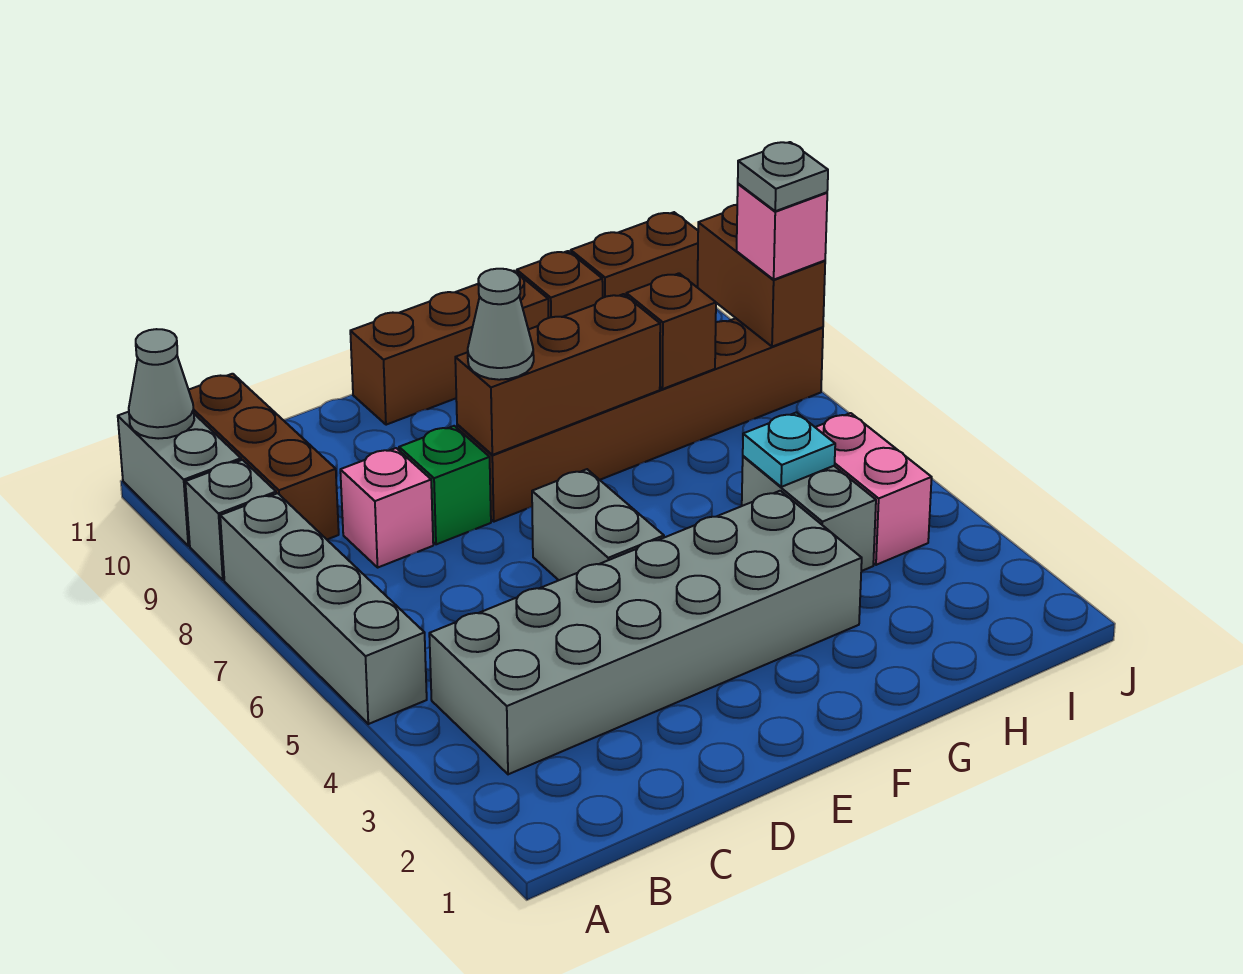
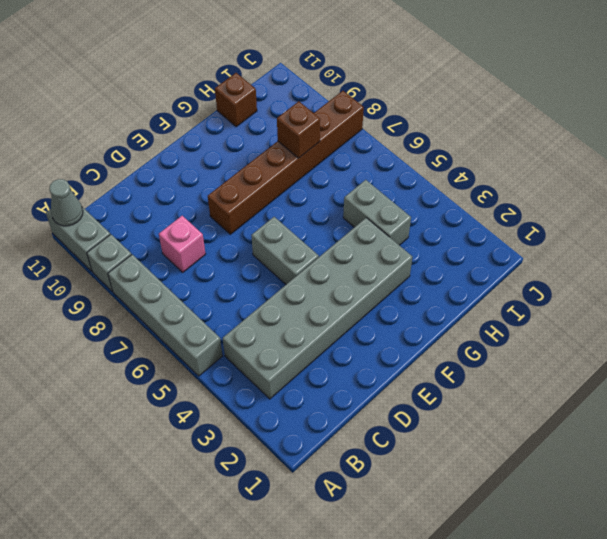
none -> brown 1x3 brick [189,374,339,539]
none -> green 1x1 brick [399,426,491,544]
none -> brown 1x3 brick [350,271,548,425]

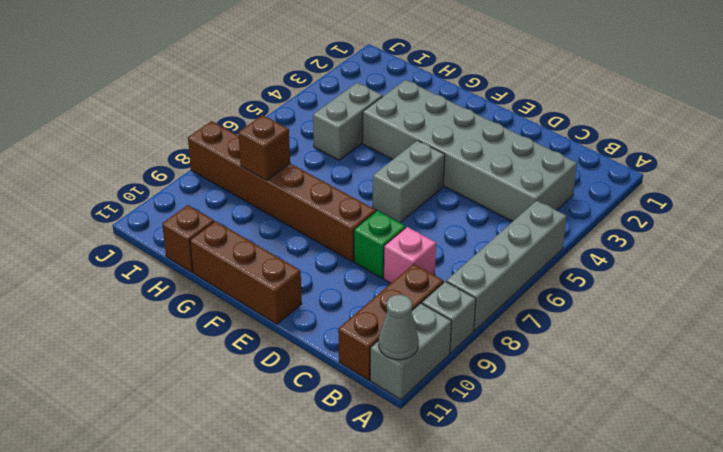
none -> pink 1x2 brick [815,413,932,565]
none -> brown 1x2 brick [571,212,698,298]
none -> brown 1x3 brick [455,294,660,455]

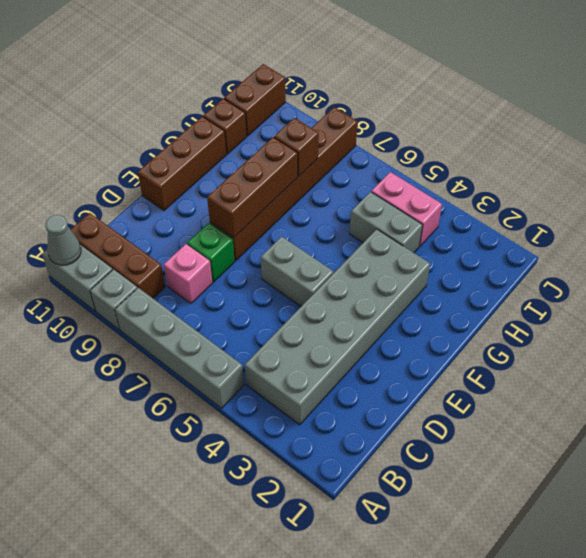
none -> cyan 1x1 plate [743,412,835,487]
none -> brown 1x2 brick [698,205,825,347]
none -> grey 1x1 cone [468,269,534,380]

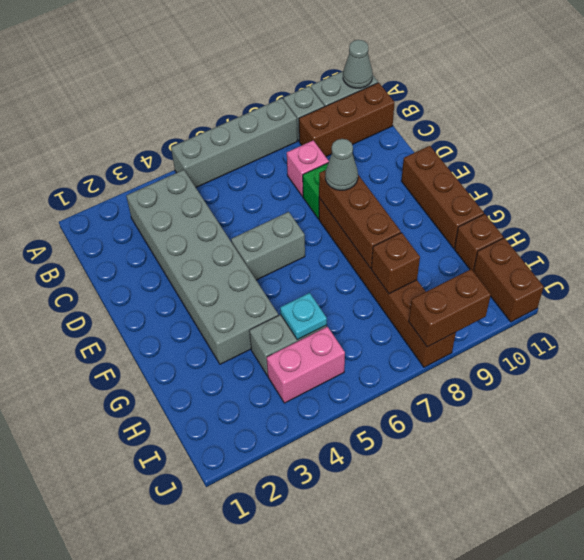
none -> pink 1x1 brick [737,184,827,279]
none -> grey 1x1 plate [738,142,828,211]

